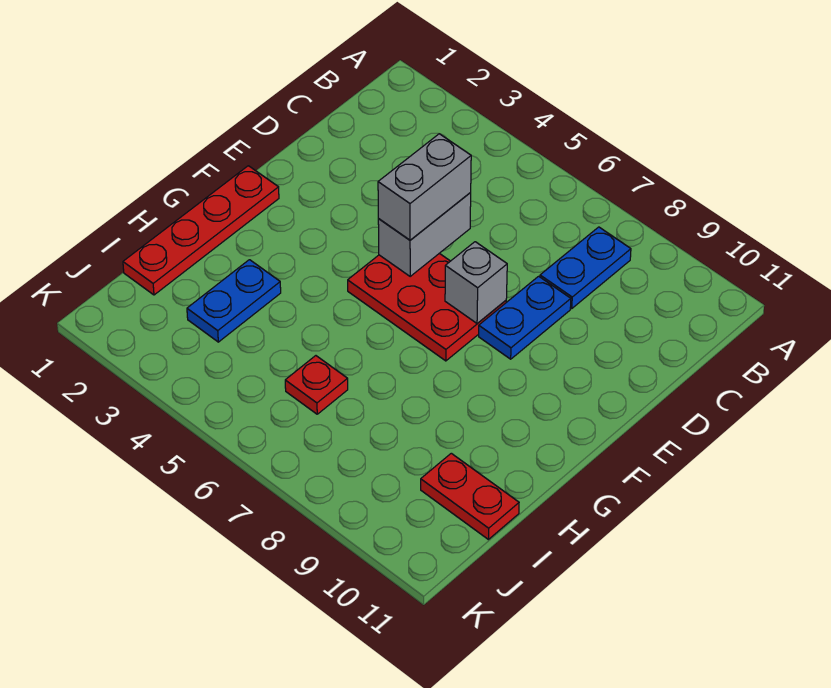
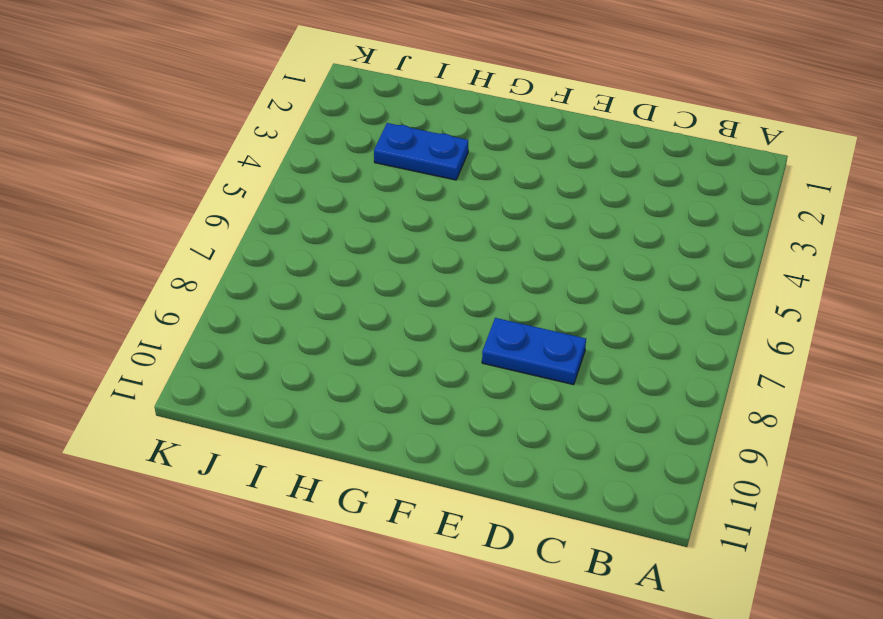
none -> blue 1x2 plate [540,227,631,309]
none -> red 2x3 plate [348,253,506,361]

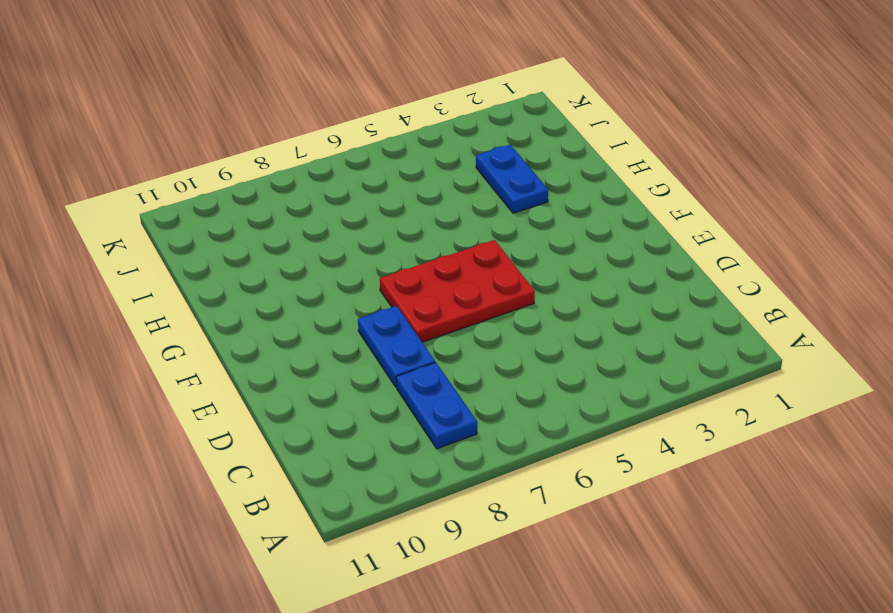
none -> red 1x4 plate [123,166,279,295]
none -> red 1x1 plate [285,356,348,414]

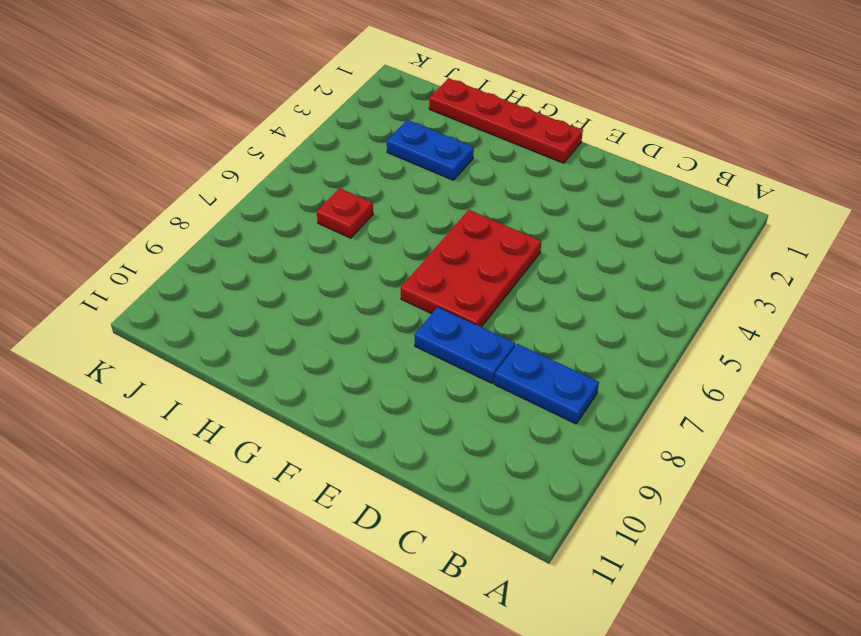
none -> red 1x2 plate [421,453,519,539]
none -> grey 1x2 brick [378,193,471,276]

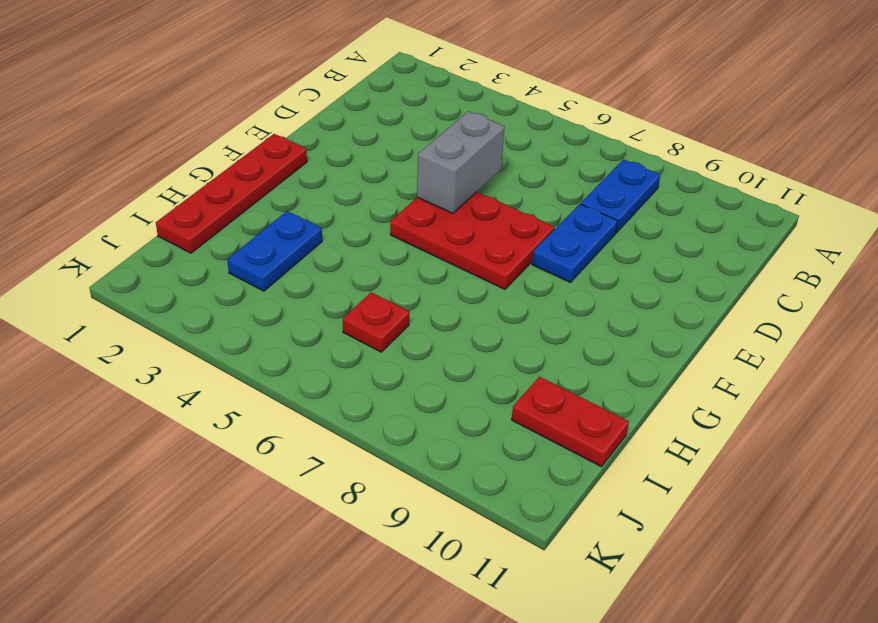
none -> grey 1x1 brick [445,242,507,323]
none -> grey 1x2 brick [378,134,471,240]

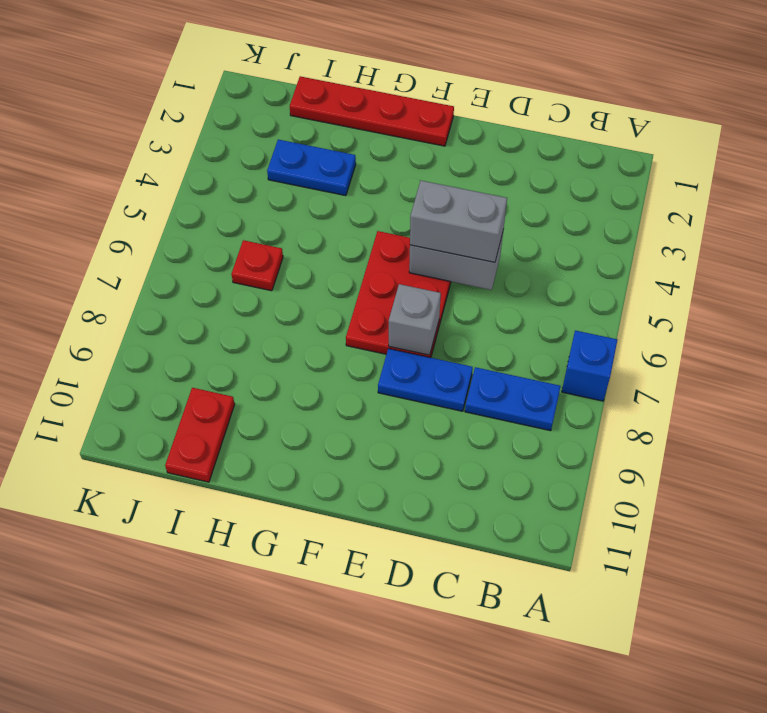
blue 1x1 brick [562,331,617,401] -> none

